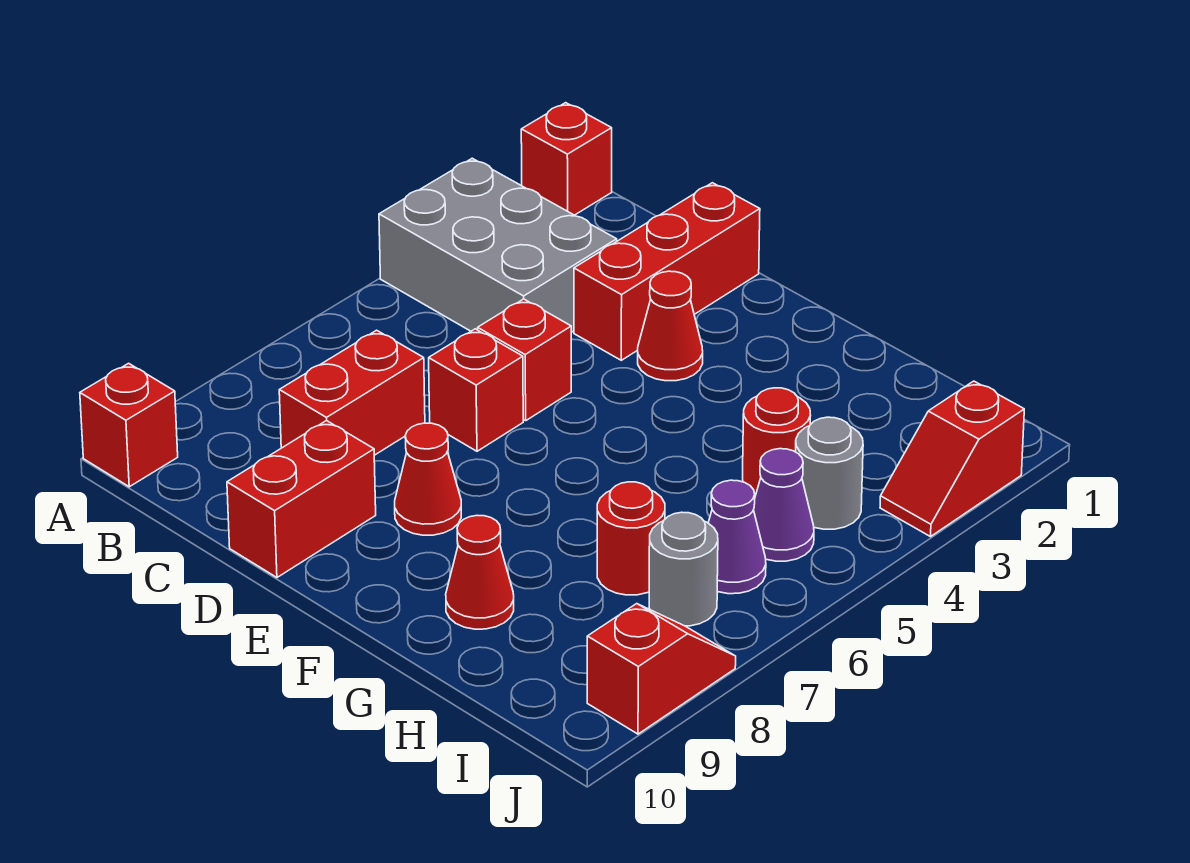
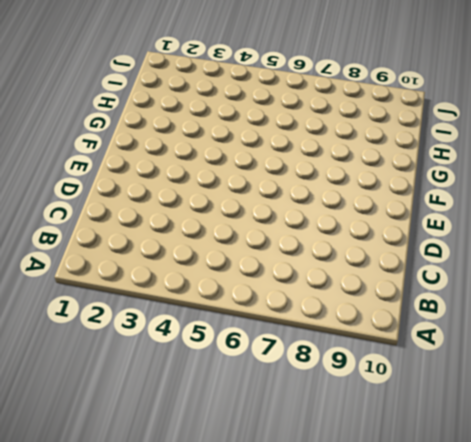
none -> red 1x1 brick [521,103,612,215]
none -> grey 2x3 brick [379,158,617,332]
none -> red 1x1 brick [80,363,178,487]

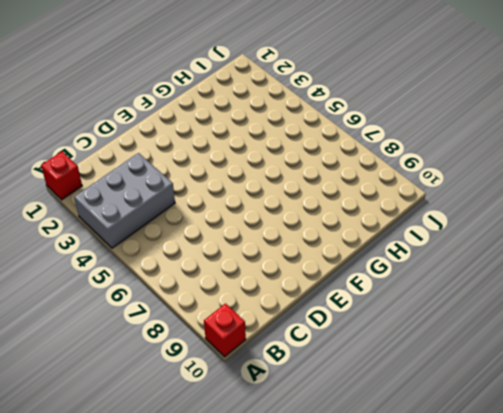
none -> red 1x2 brick [279,330,425,455]
none -> red 1x3 brick [574,183,760,360]
none -> red 1x1 brick [478,299,571,421]

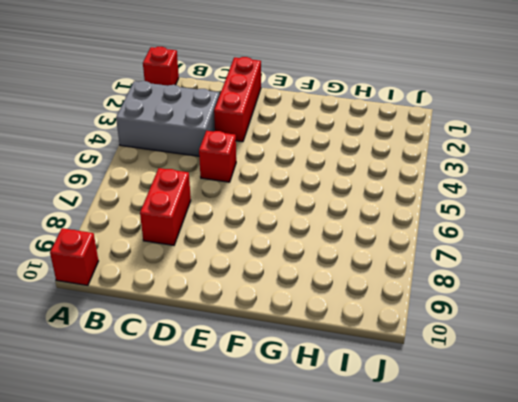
none -> red 1x1 brick [429,329,523,451]
none -> red 1x2 brick [227,420,376,577]
none -> red 1x1 cone [638,271,703,381]

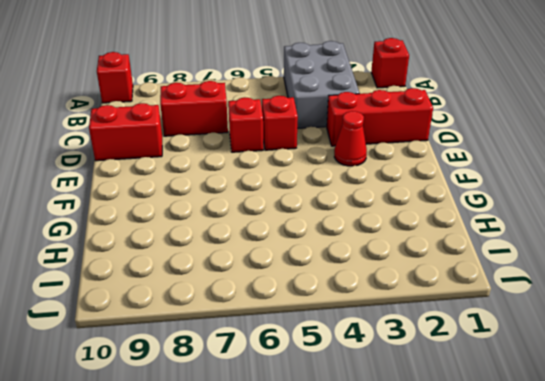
none -> red 1x1 cone [395,423,461,535]
none -> red 1x1 cone [446,515,514,629]
none -> red 1x1 round brick [743,388,811,495]

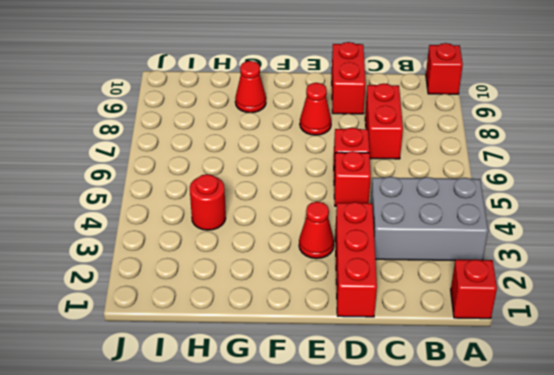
none -> red 1x1 round brick [597,482,665,595]
none -> grey 1x1 round brick [796,417,863,529]
none -> purple 1x1 cone [754,449,814,561]

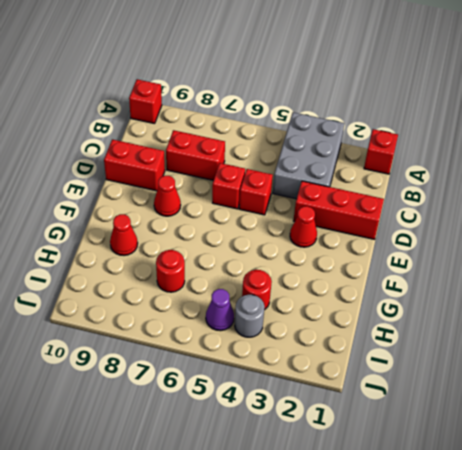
none -> purple 1x1 cone [708,480,766,594]
none -> grey 1x1 round brick [649,512,718,626]
none -> red 1x2 slope [880,381,1024,537]

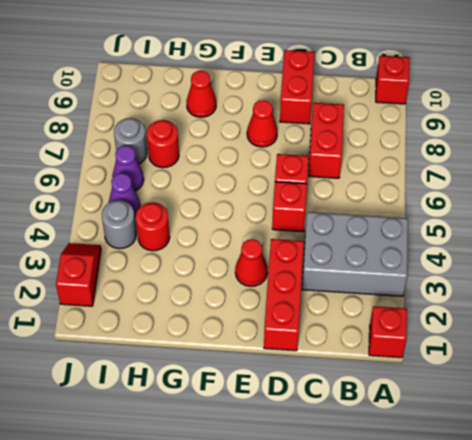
none -> red 1x2 slope [587,604,736,734]

